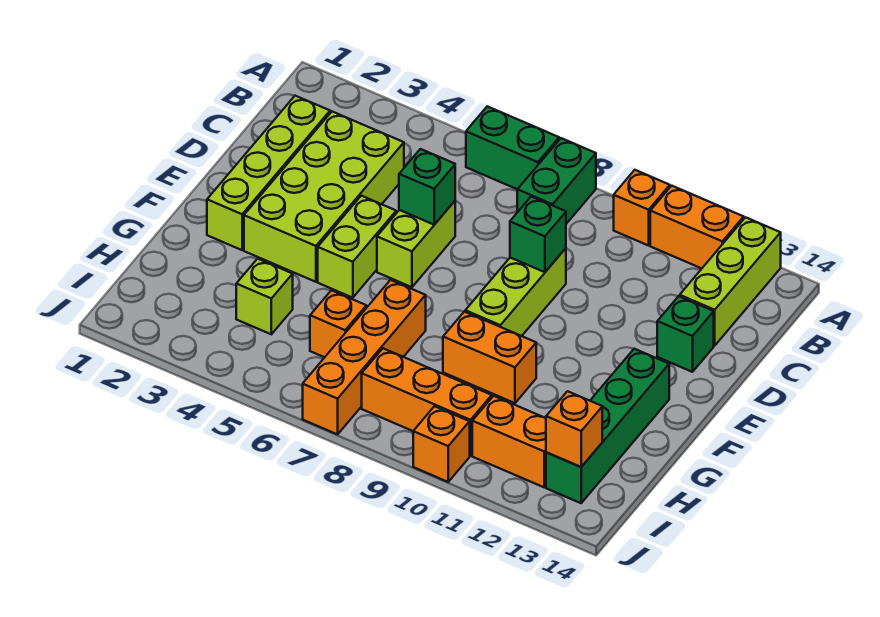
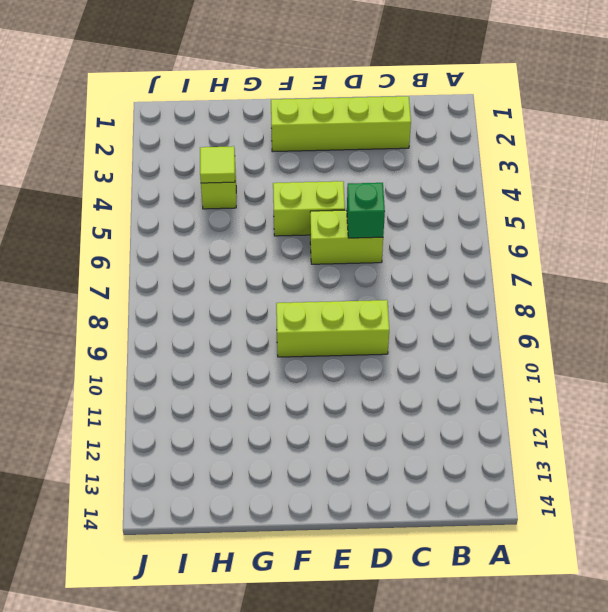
lime 1x1 tile [200,146,235,183] -> none
none -> green 1x2 brick [466,106,559,189]
none -> green 1x2 brick [517,138,596,224]
none -> orange 1x1 brick [614,170,670,246]

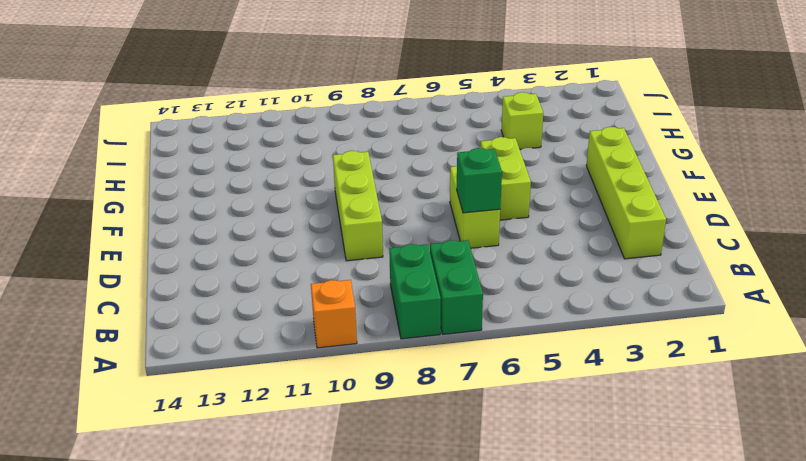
green 1x2 brick [430,240,483,334] -> green 1x2 brick turned to [466,106,559,189]
none -> orange 1x2 brick [650,186,744,268]
none -> lime 1x3 brick [680,217,781,346]
none -> lime 2x4 brick [244,112,404,282]

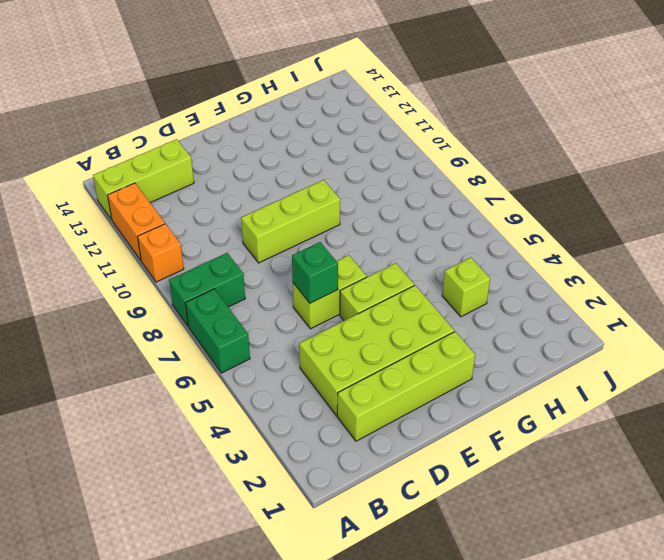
none -> green 1x1 brick [657,296,714,372]
none -> green 1x4 brick [546,349,669,503]
none -> orange 1x4 brick [303,280,426,434]

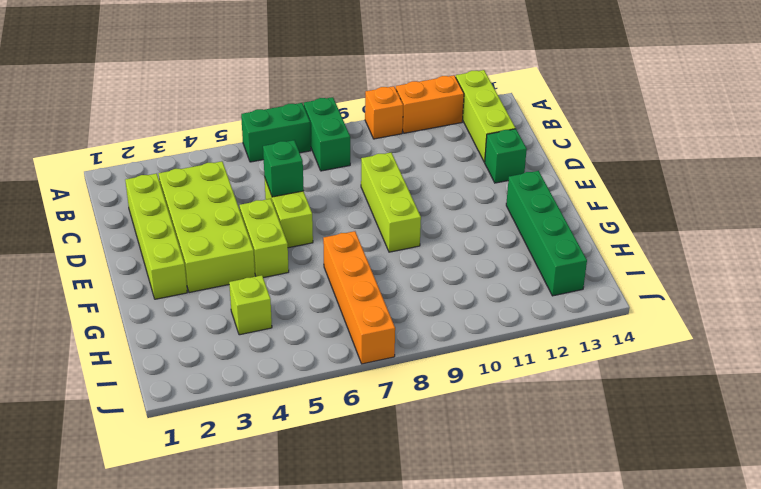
none -> orange 1x2 brick [443,312,536,403]
none -> orange 1x1 brick [310,290,366,357]
none -> orange 1x3 brick [362,348,492,456]

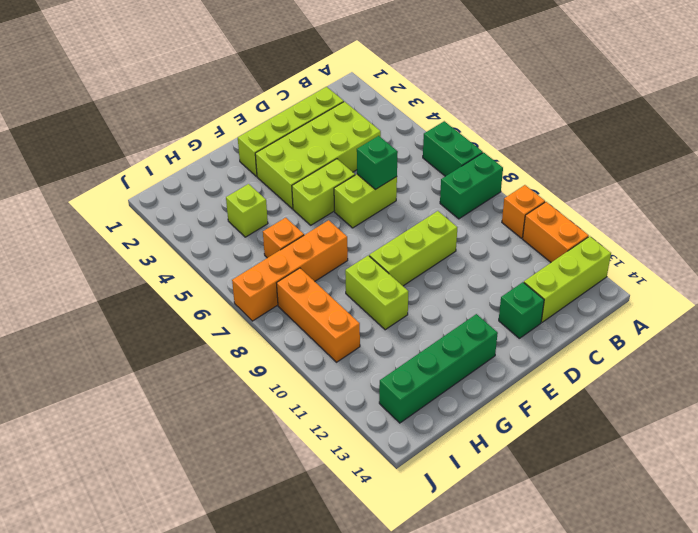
lime 1x2 brick [345,256,409,330] -> orange 1x2 brick [443,312,536,403]
none -> orange 1x2 brick [472,396,546,487]
none -> orange 1x1 brick [413,406,470,482]
none -> green 1x1 brick [510,197,566,272]

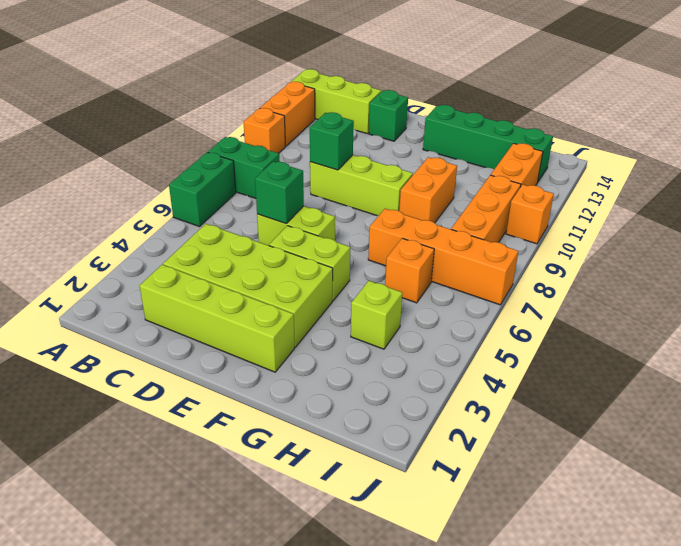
none -> orange 1x1 brick [546,391,602,467]

